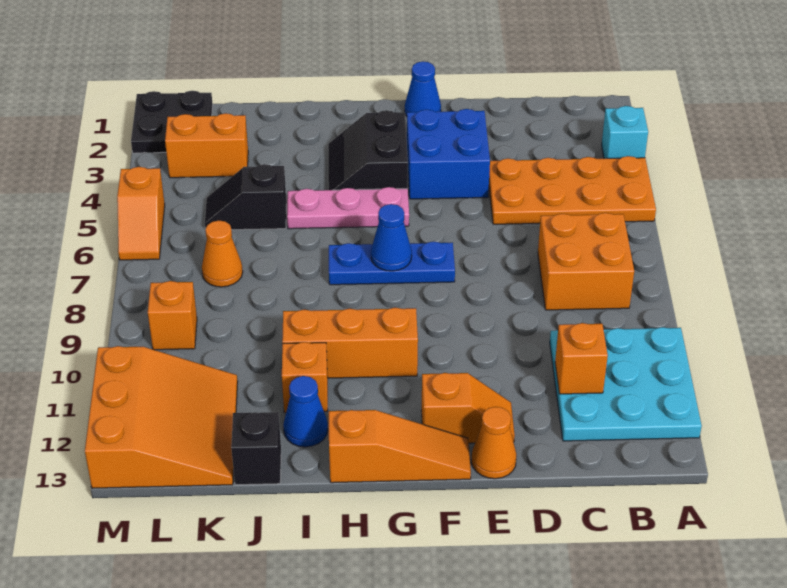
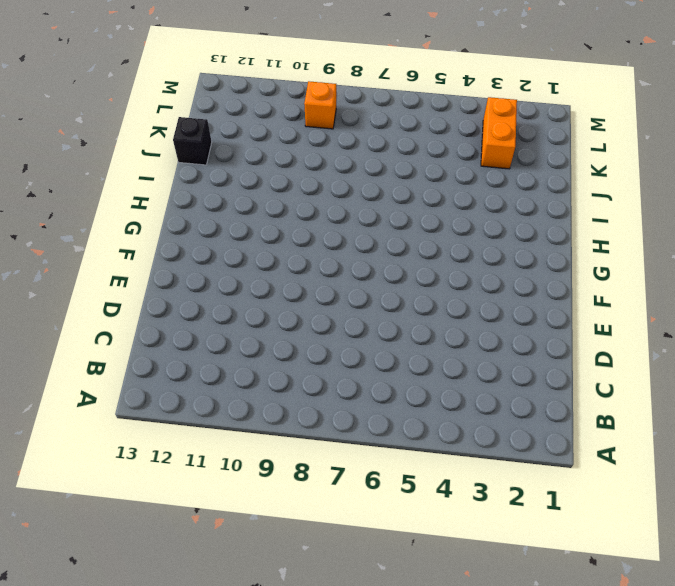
none -> cyan 1x1 brick [602,106,648,159]
none -> orange 2x4 plate [489,156,656,224]
none -> cyan 3x3 plate [550,327,702,441]

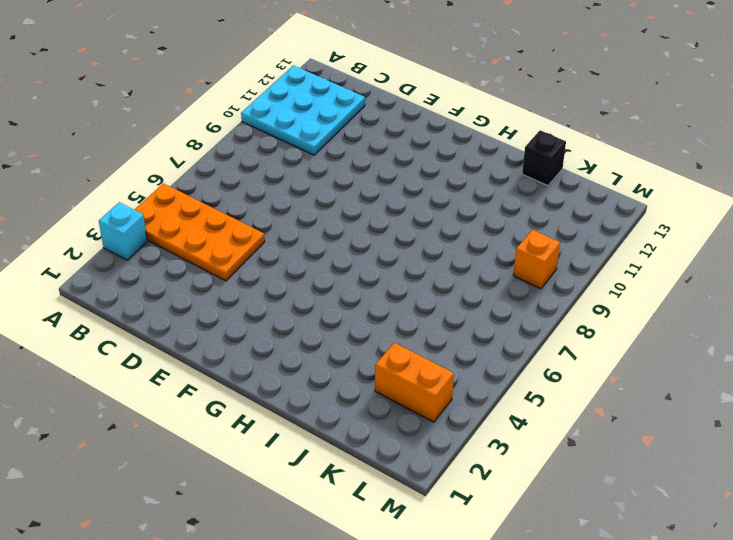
none -> orange 2x2 brick [538,213,634,310]
none -> blue 2x2 brick [407,109,490,199]
none -> orange 1x2 slope [421,373,515,443]

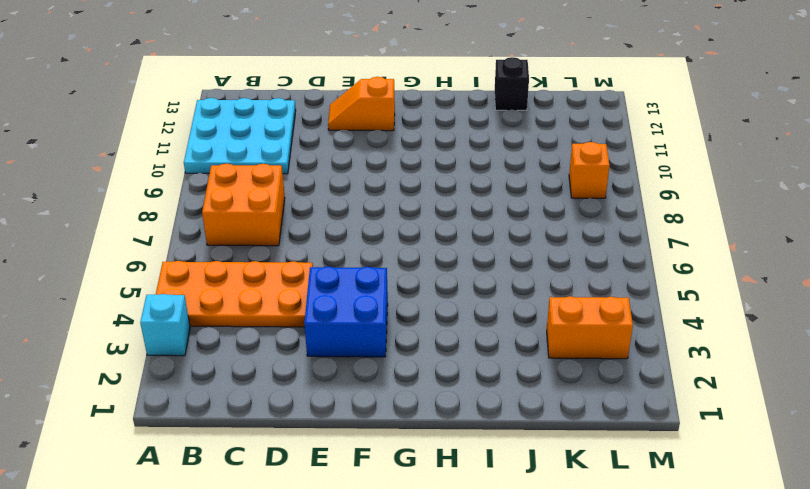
none -> orange 1x1 cone [471,407,516,479]
none -> blue 1x1 cone [405,61,441,116]
none -> blue 1x3 plate [329,241,455,285]

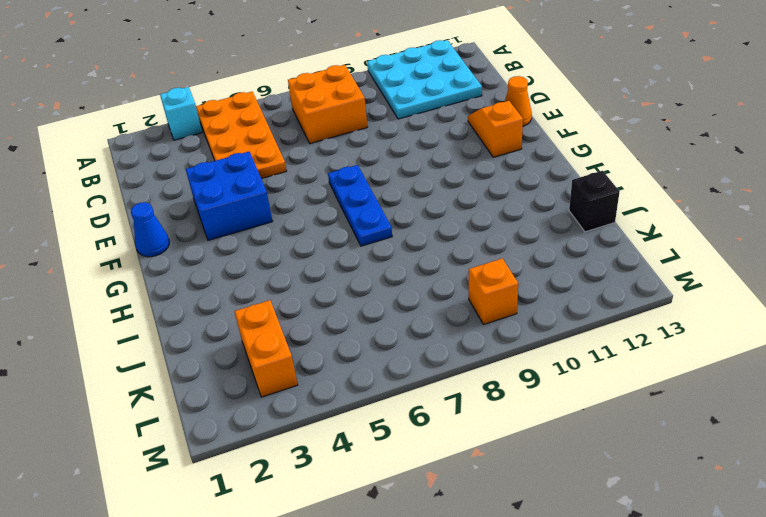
none -> orange 1x3 slope [329,410,471,483]
none -> black 2x2 slope [328,110,408,190]
none -> pink 1x3 plate [287,187,409,229]

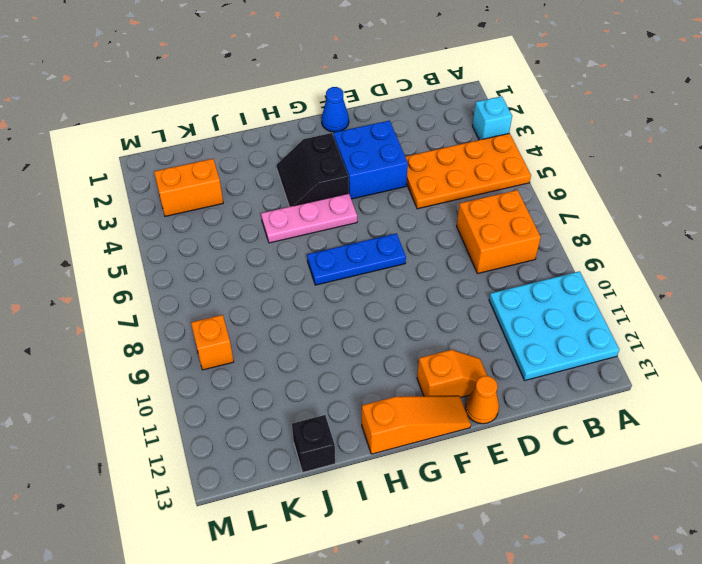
none -> orange 1x3 brick [282,308,418,378]
none -> orange 1x1 brick [282,342,328,413]
none -> blue 1x1 cone [283,376,328,447]

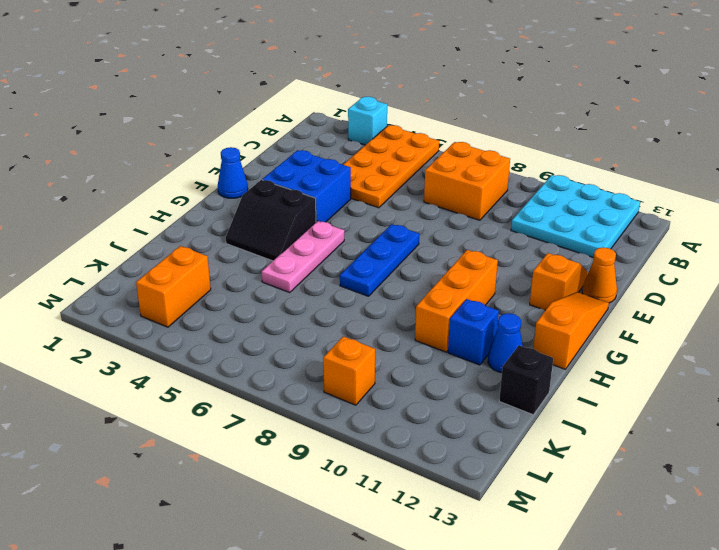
blue 1x1 brick [448,299,499,365] -> orange 1x1 brick [282,342,328,413]
none -> black 1x2 slope [205,164,286,230]
none -> orange 1x1 cone [202,221,243,287]
none -> orange 3x3 slope [85,346,238,488]

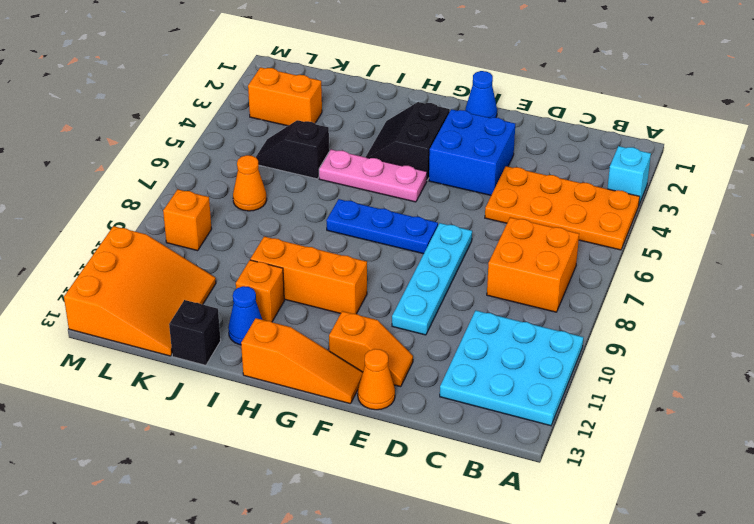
cyan 1x4 plate [392,223,472,335] -> none
none -> black 2x2 plate [131,91,213,153]
none -> orange 1x2 slope [117,167,165,260]
none -> orange 1x1 brick [555,323,608,394]

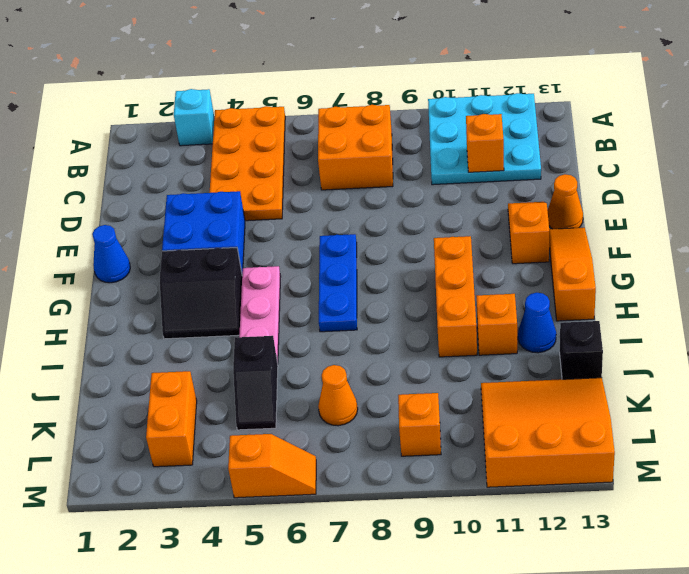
none -> black 2x2 plate [131,91,213,153]
none -> blue 1x1 cone [371,204,412,271]

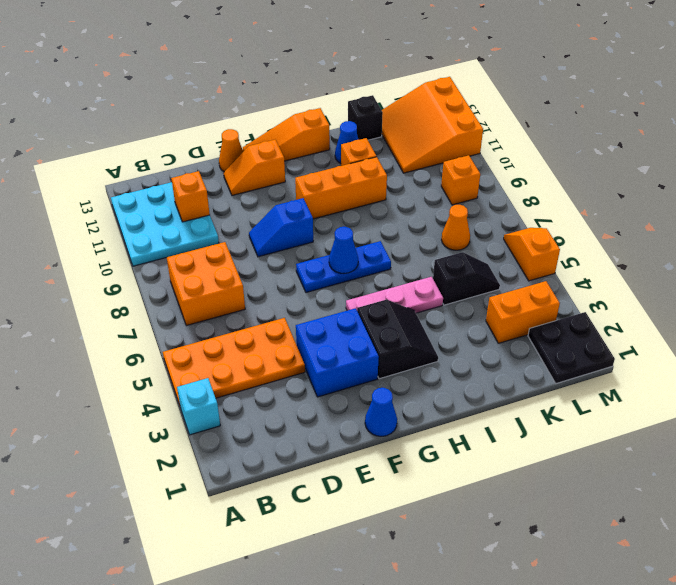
blue 1x2 slope [249,198,313,257] -> none

